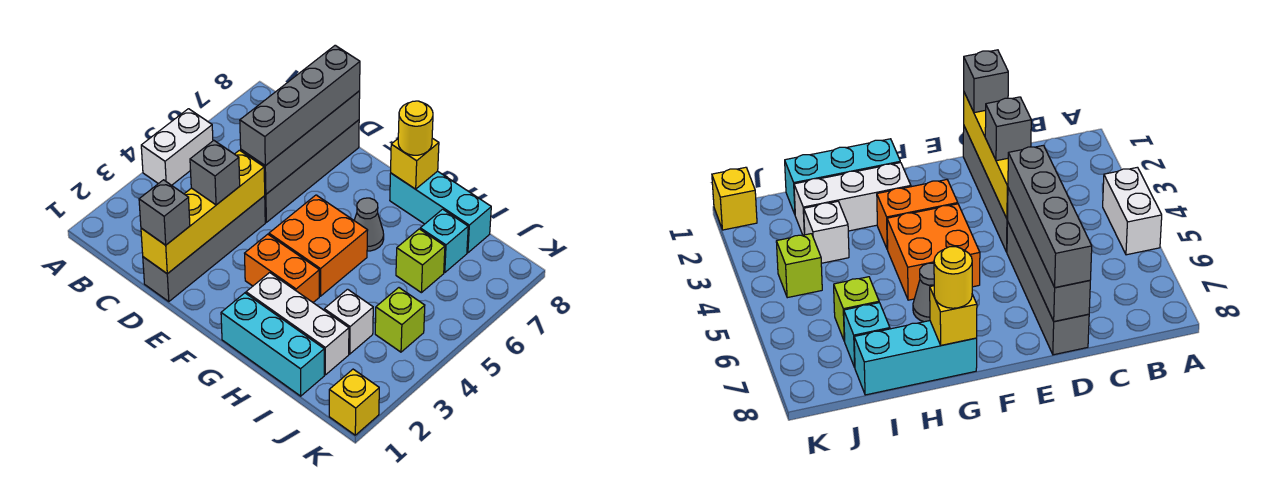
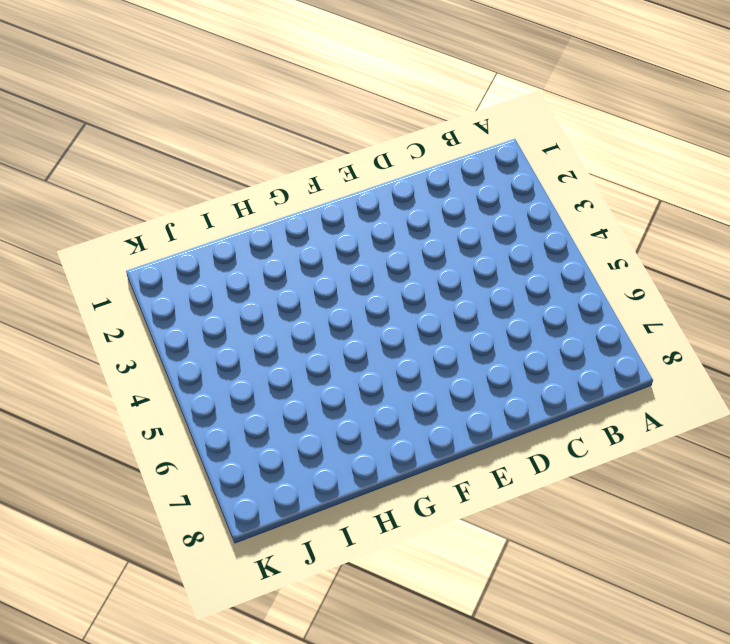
none -> white 1x2 brick [141,109,213,185]
none -> grey 1x4 brick [143,196,265,302]
none -> grey 1x4 brick [265,120,359,222]

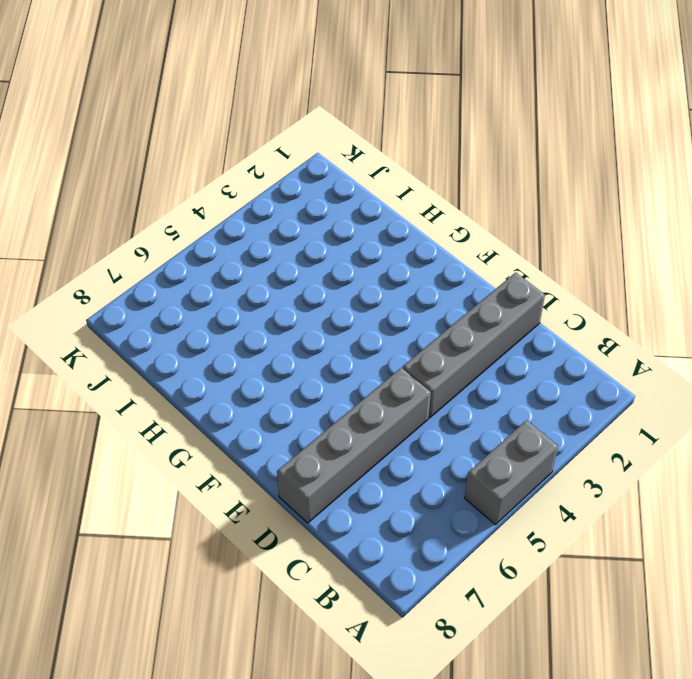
grey 1x2 brick [465,420,558,525] -> white 1x2 brick [141,109,213,185]
none -> orange 1x2 brick [245,234,319,302]
none -> orange 2x2 brick [269,195,368,296]
none -> cyan 1x3 brick [221,293,324,396]

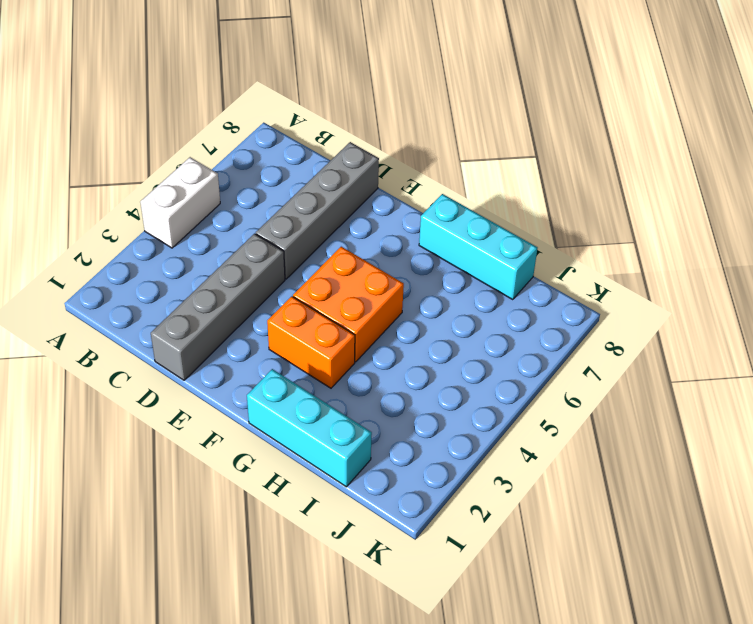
none -> white 1x3 brick [246,273,349,375]
none -> grey 1x1 cone [354,198,384,251]
none -> white 1x1 brick [324,289,373,354]

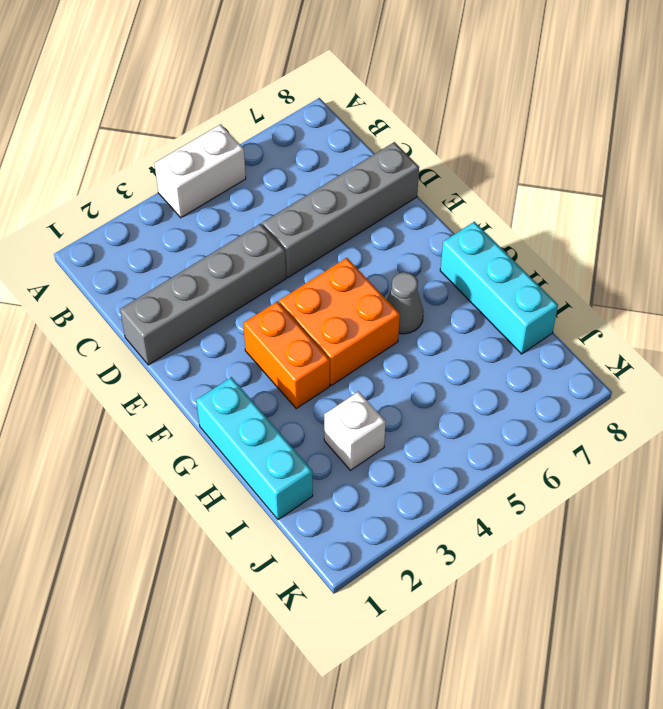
none -> white 1x3 brick [246,273,349,375]
none -> lime 1x1 brick [396,229,445,293]
none -> cyan 1x1 brick [420,209,468,273]

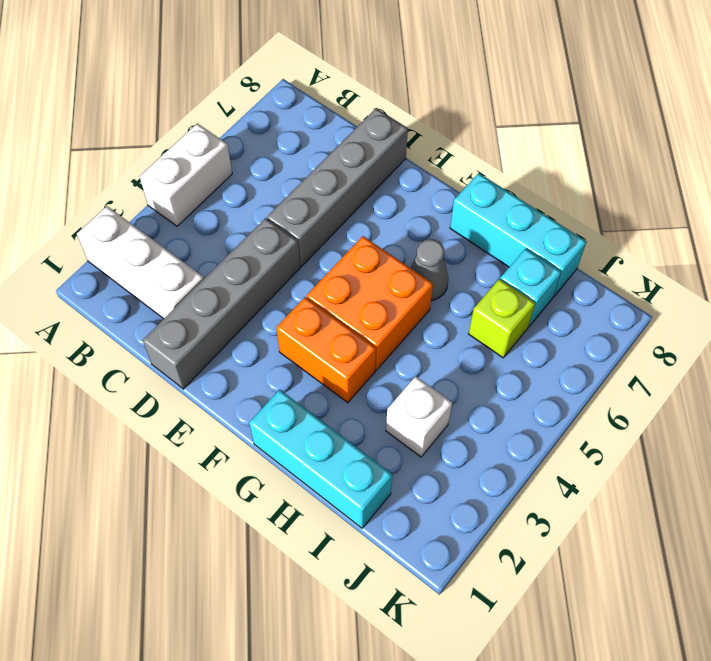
white 1x3 brick [77,206,204,319] -> white 1x3 brick moved to [246,273,349,375]
none -> lime 1x1 brick [375,288,425,352]
none -> yellow 1x1 brick [329,369,379,435]
none -> yellow 1x4 brick [141,150,265,274]

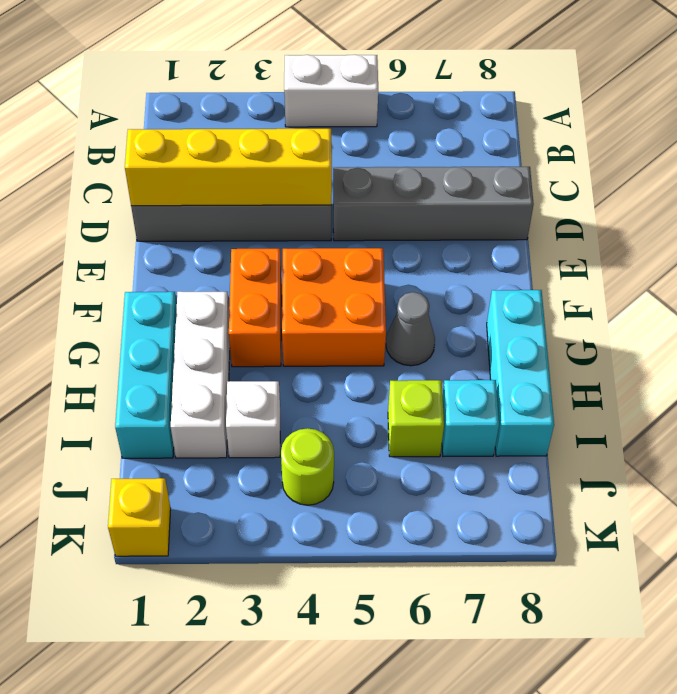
lime 1x1 round brick [281,428,334,505] -> lime 1x1 brick [375,288,425,352]
none -> grey 1x4 brick [241,91,360,194]
none -> yellow 1x1 brick [391,138,439,189]
none -> grey 1x1 brick [139,180,190,245]

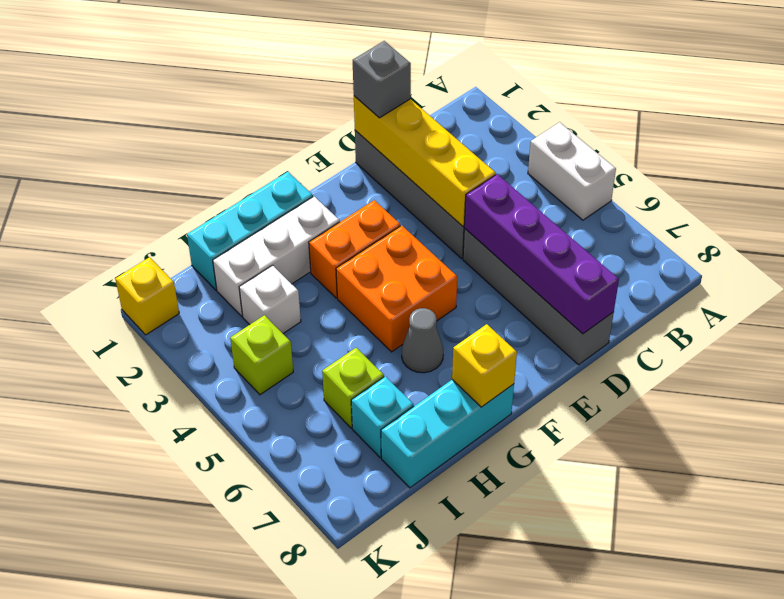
purple 1x4 brick [464,174,619,334] -> grey 1x4 brick [241,91,360,194]
none -> grey 1x1 brick [190,141,240,205]
none -> grey 1x4 brick [240,45,360,166]
none -> yellow 1x1 round brick [398,101,433,155]

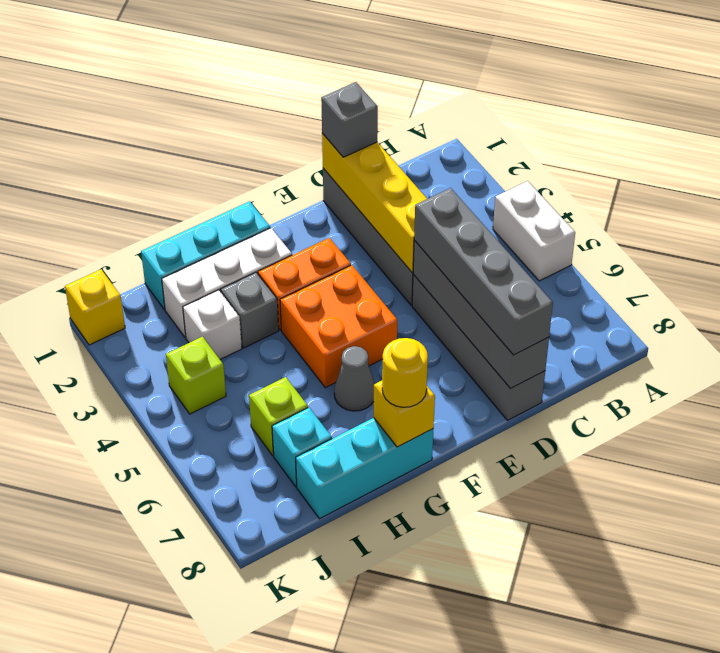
grey 1x1 brick [221,272,279,348] -> grey 1x1 brick moved to [190,141,240,205]

